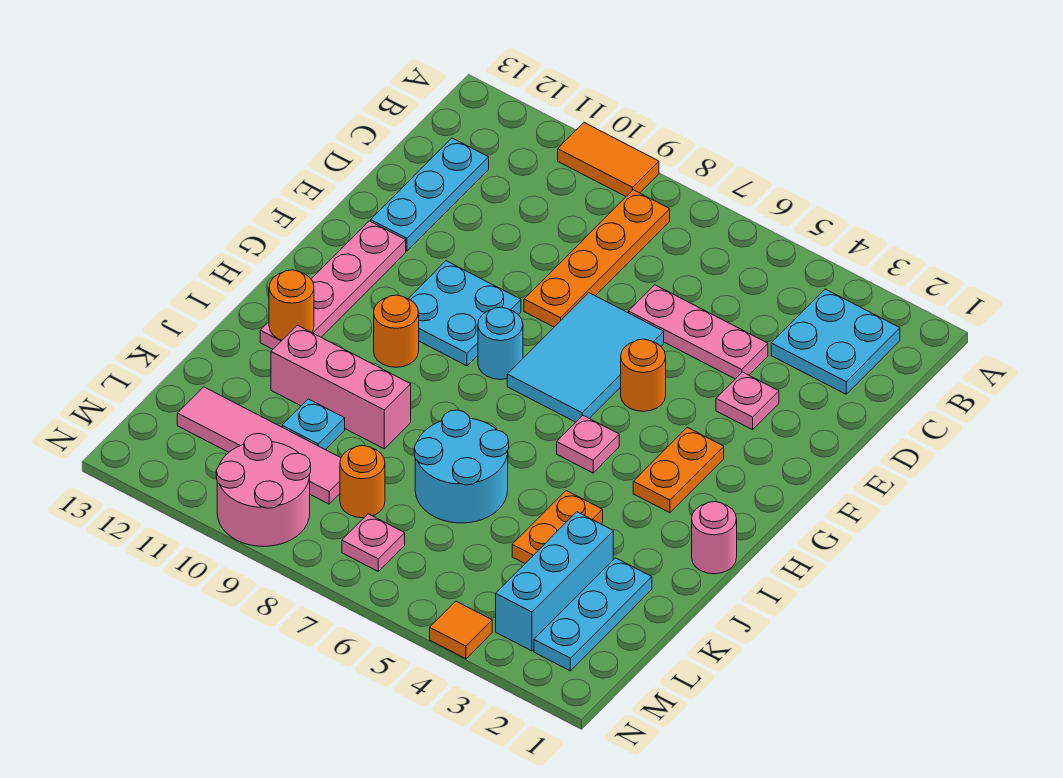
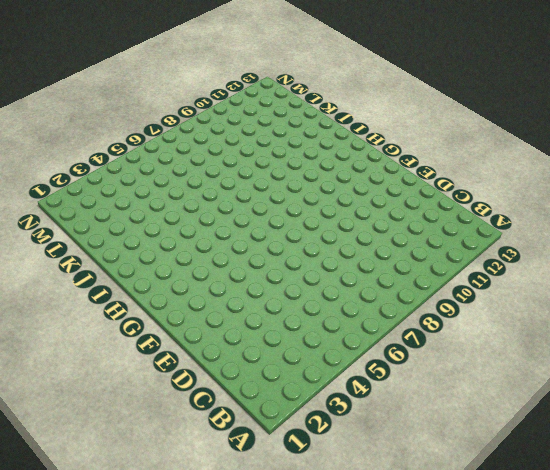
none -> orange 1x2 tile [558,123,659,196]
none -> cyan 2x2 plate [771,289,900,394]
none -> orange 1x4 plate [524,190,670,327]

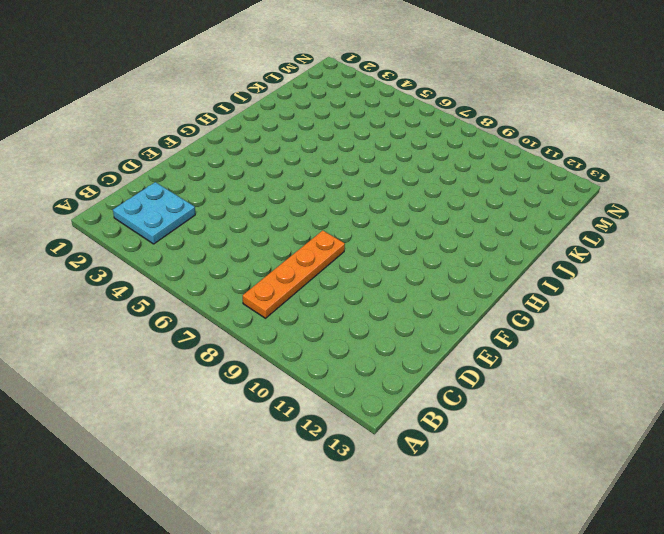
none -> orange 1x2 tile [558,123,659,196]
none -> cyan 1x3 plate [371,138,489,251]
none -> pink 1x3 plate [629,285,768,379]

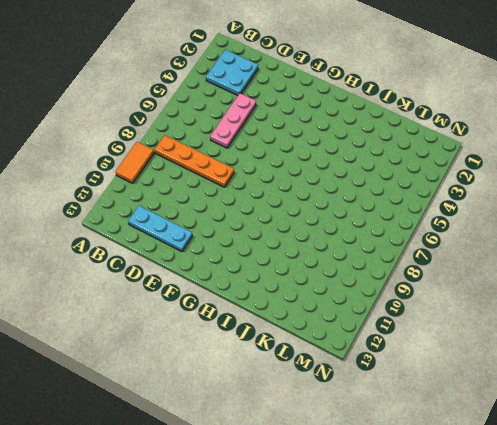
none -> pink 1x1 plate [716,372,779,430]
none -> cyan 2x3 tile [507,293,664,422]
none -> orange 1x1 round brick [621,339,666,411]

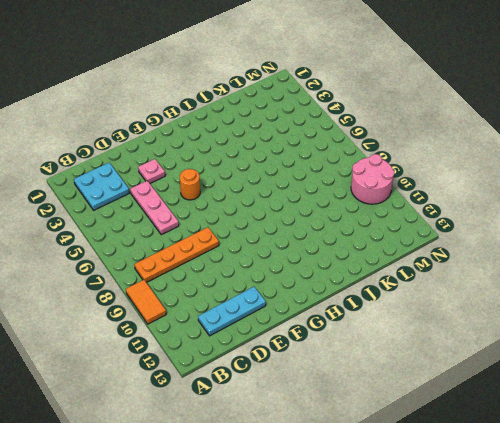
none -> cyan 2x3 tile [507,293,664,422]
none -> cyan 2x2 plate [408,261,521,366]
none -> pink 1x4 plate [260,221,406,349]

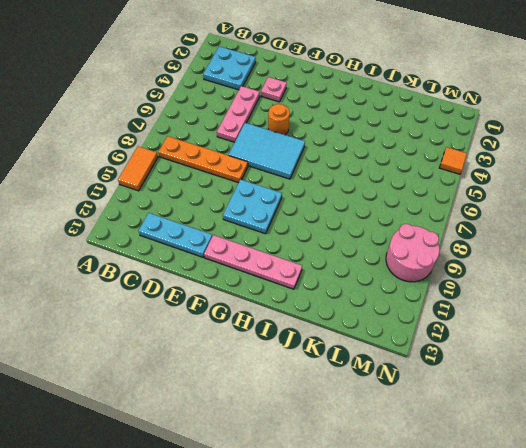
none -> orange 1x2 plate [633,427,724,513]
none -> cyan 1x1 round brick [478,307,523,379]
none -> pink 1x1 plate [557,416,619,473]

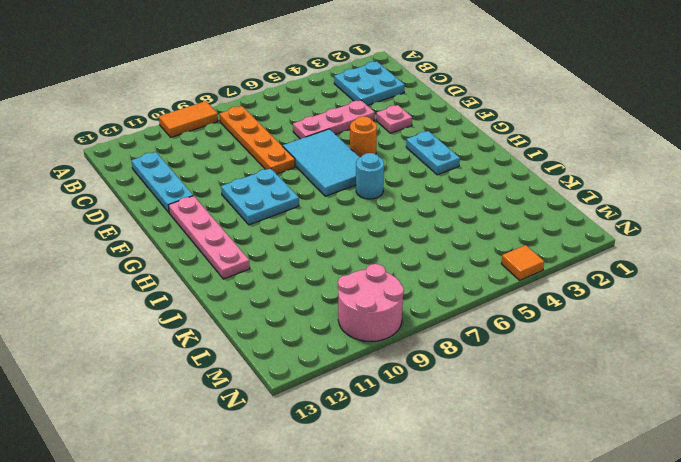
cyan 1x2 plate [406,131,460,175] -> orange 1x2 plate [633,427,724,513]
cyan 1x1 round brick [356,153,384,199] -> cyan 1x1 round brick moved to [478,307,523,379]
none -> pink 1x1 plate [557,416,619,473]
none -> orange 1x1 round brick [374,295,419,367]
none -> pink 1x1 round brick [692,502,737,574]

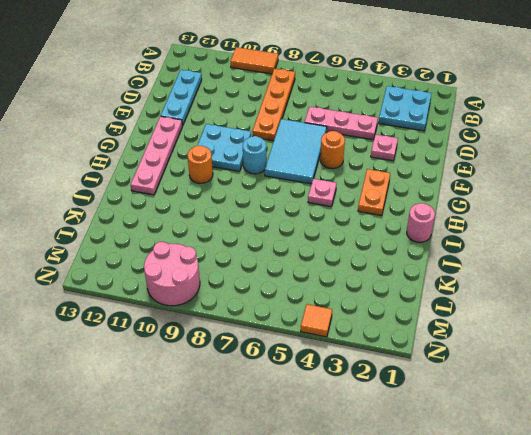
none -> orange 1x2 plate [512,491,603,563]
none -> cyan 2x2 round brick [414,410,509,523]
none -> pink 1x3 brick [271,325,411,449]

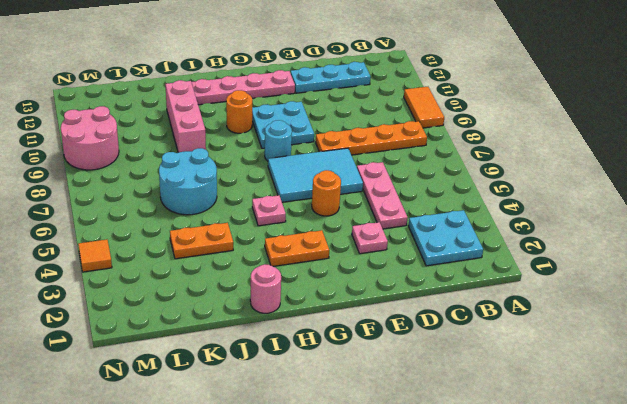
none -> cyan 1x3 plate [534,558,652,671]
none -> cyan 1x3 brick [496,512,613,651]
none -> cyan 1x1 plate [282,399,345,450]

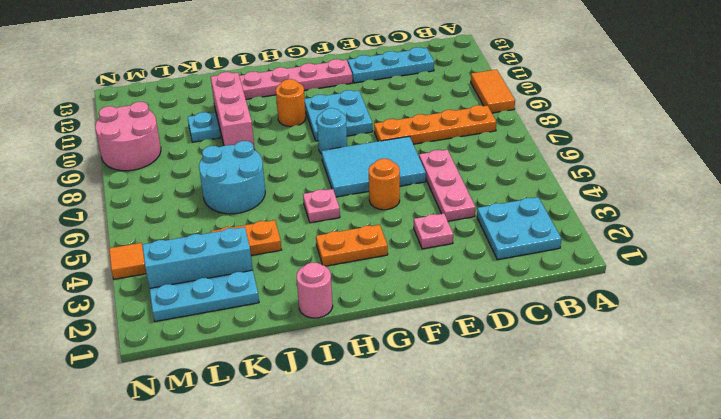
none -> orange 1x1 round brick [340,446,385,518]
none -> pink 1x4 tile [177,387,341,504]
none -> pink 1x1 plate [342,514,405,571]

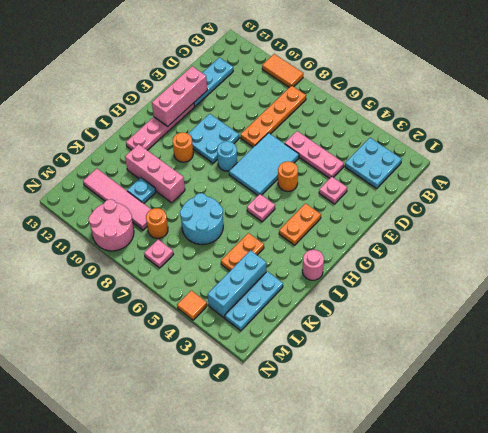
pink 1x3 brick [152,66,207,127] -> none
none -> orange 1x1 round brick [269,270,314,340]

